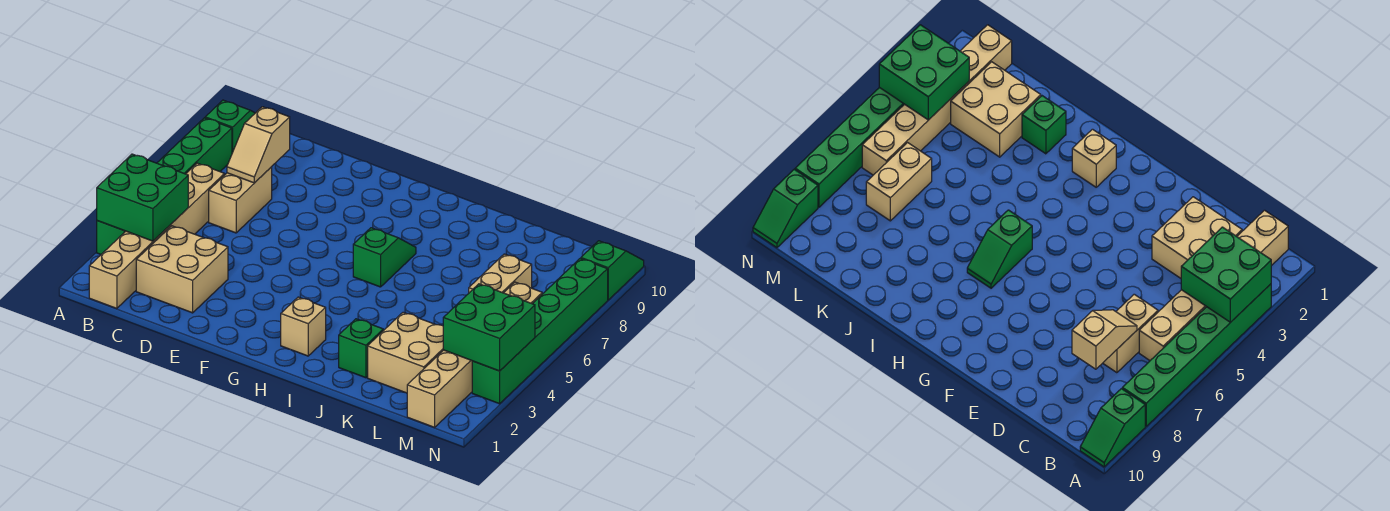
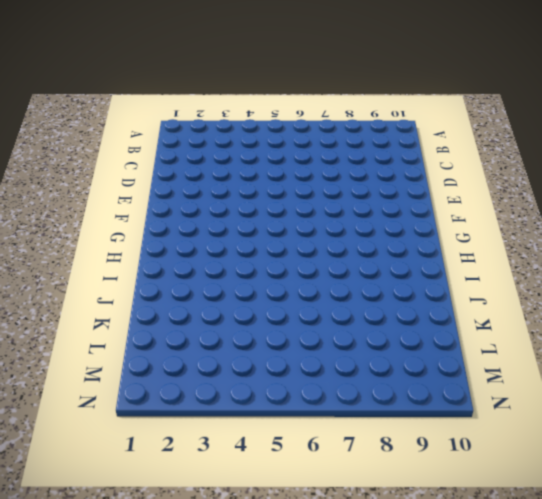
none -> green 1x6 brick [97,118,232,254]
none -> green 1x2 slope [205,100,255,153]
none -> tan 1x6 brick [89,163,225,308]

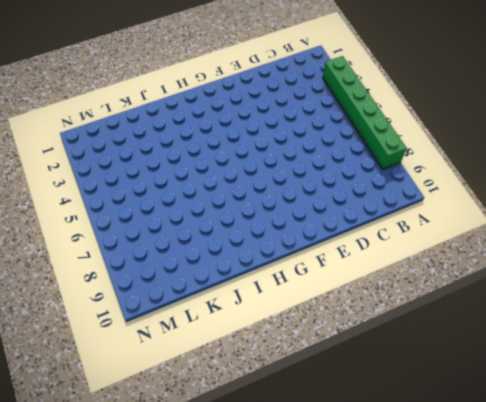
none -> green 1x2 slope [205,100,255,153]
none -> tan 1x6 brick [89,163,225,308]
none -> tan 2x2 brick [136,226,228,313]

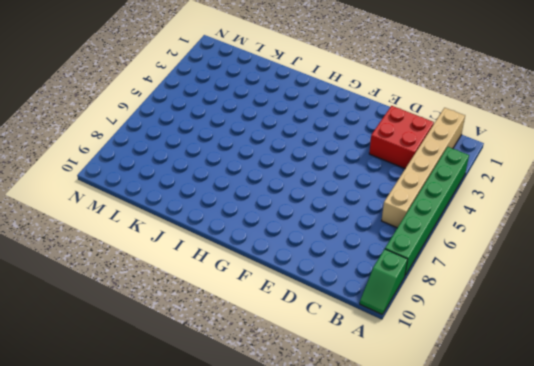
red 2x2 brick [369,106,434,168] -> tan 2x2 brick [136,226,228,313]
none -> tan 1x2 brick [209,167,272,233]
none -> tan 1x1 brick [281,297,326,356]
none -> green 1x2 slope [353,228,416,287]

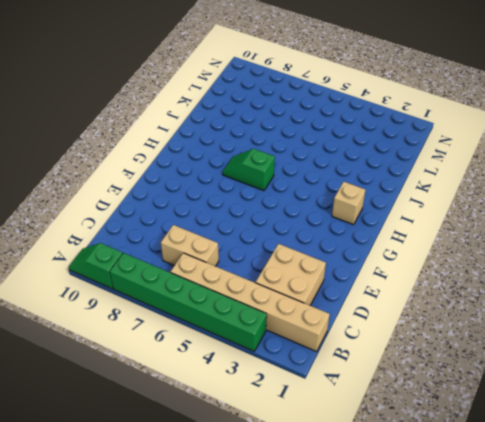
none -> green 1x1 brick [339,319,383,378]
none -> tan 2x2 brick [368,312,443,393]
none -> tan 1x2 brick [469,254,532,293]

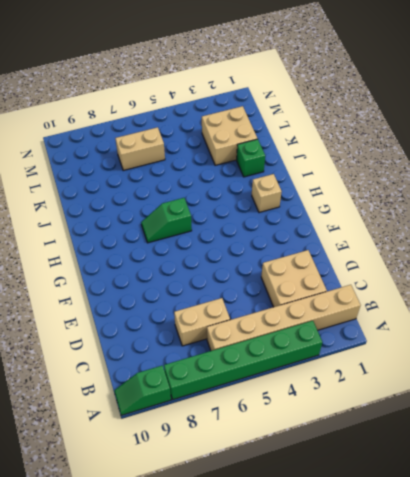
none -> tan 1x6 brick [407,282,542,427]
none -> green 1x6 brick [472,259,608,404]
none -> green 1x2 slope [581,241,644,300]

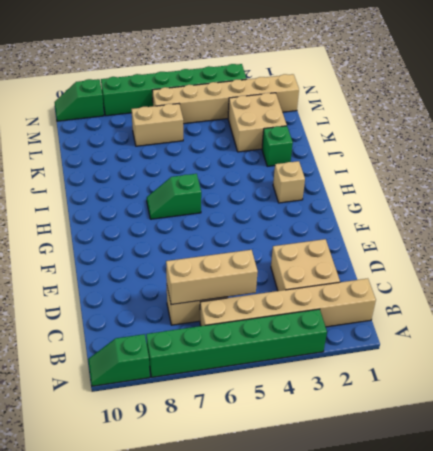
tan 1x3 brick [166,250,258,305] -> tan 1x2 slope [227,107,290,183]
none -> green 2x2 brick [97,154,188,241]
none -> green 2x2 brick [443,284,535,371]

